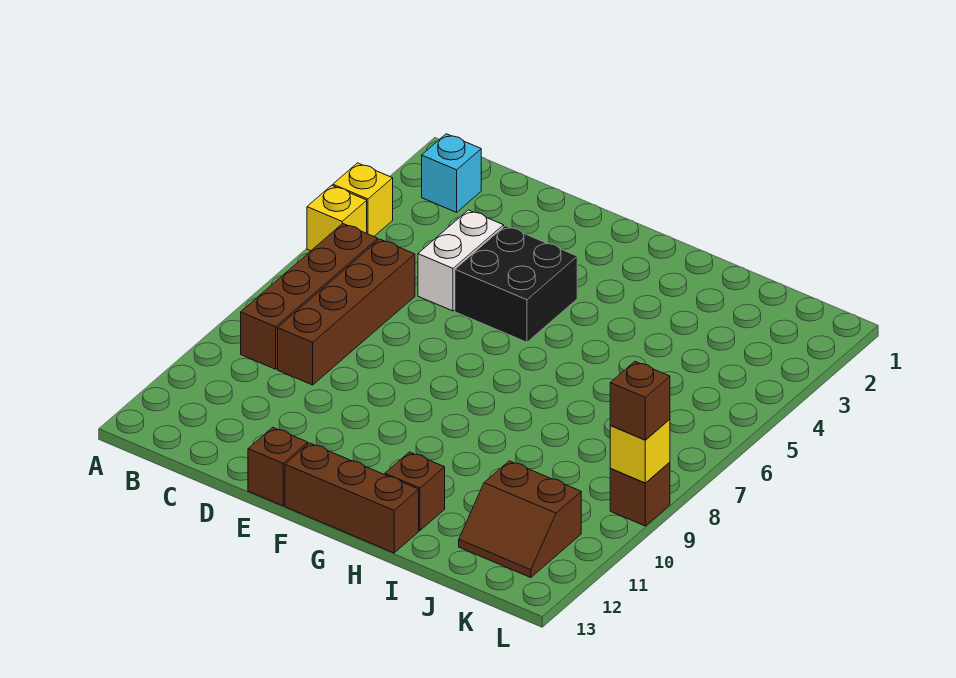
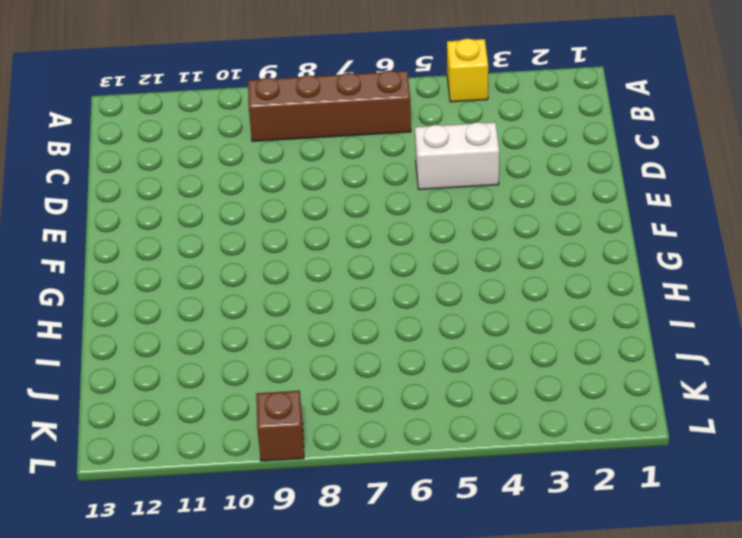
none -> yellow 1x1 brick [307,185,367,251]
none -> cyan 1x1 brick [422,134,481,212]
none -> brown 1x4 brick [278,239,415,385]

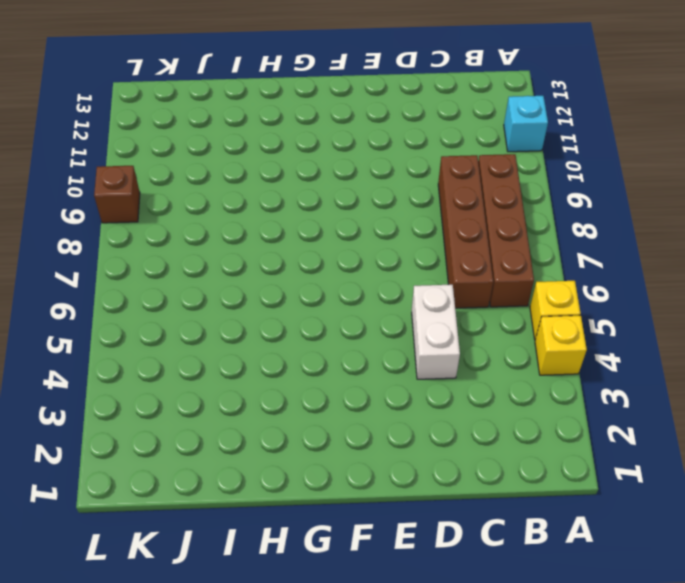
cyan 1x1 brick [504,96,548,152] -> cyan 1x1 brick moved to [422,134,481,212]
none -> black 2x2 brick [455,226,577,342]
none -> brown 1x1 brick [248,427,308,506]
none -> brown 1x3 brick [285,443,419,553]

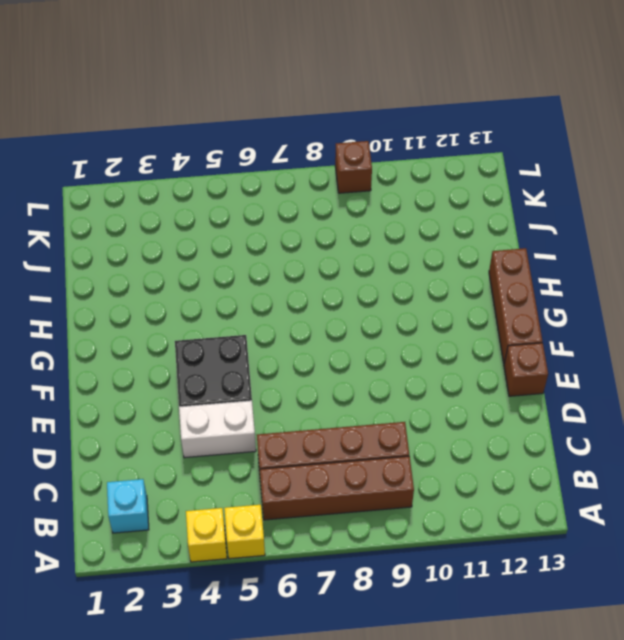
none -> brown 1x1 brick [385,452,445,531]
none -> brown 2x2 slope [459,461,581,578]
none -> yellow 1x1 brick [610,419,670,483]

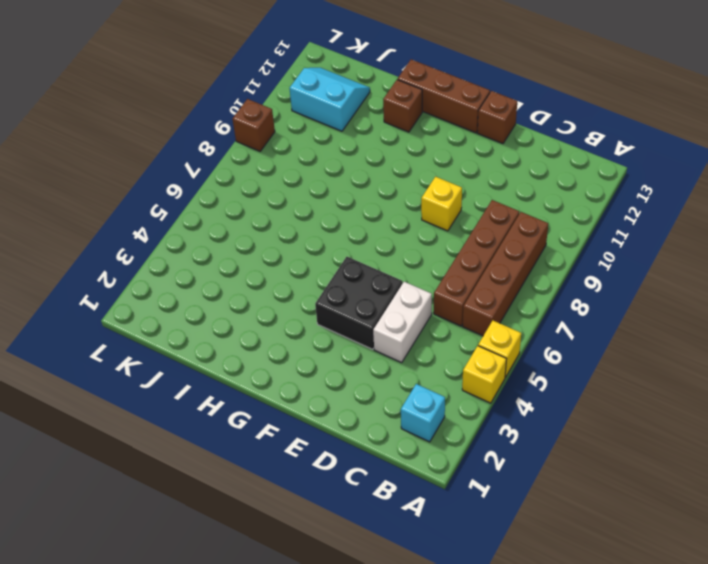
yellow 1x1 brick [421,177,462,231] -> yellow 1x1 brick moved to [610,419,670,483]
cyan 2x2 slope [289,68,370,131] -> brown 2x2 slope [459,461,581,578]
none -> brown 1x1 brick [610,362,670,440]

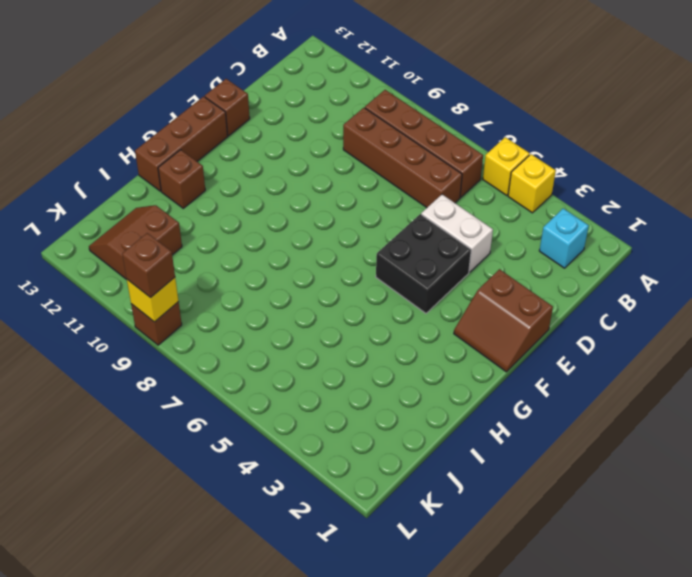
brown 2x2 slope [454,269,553,372] -> none

